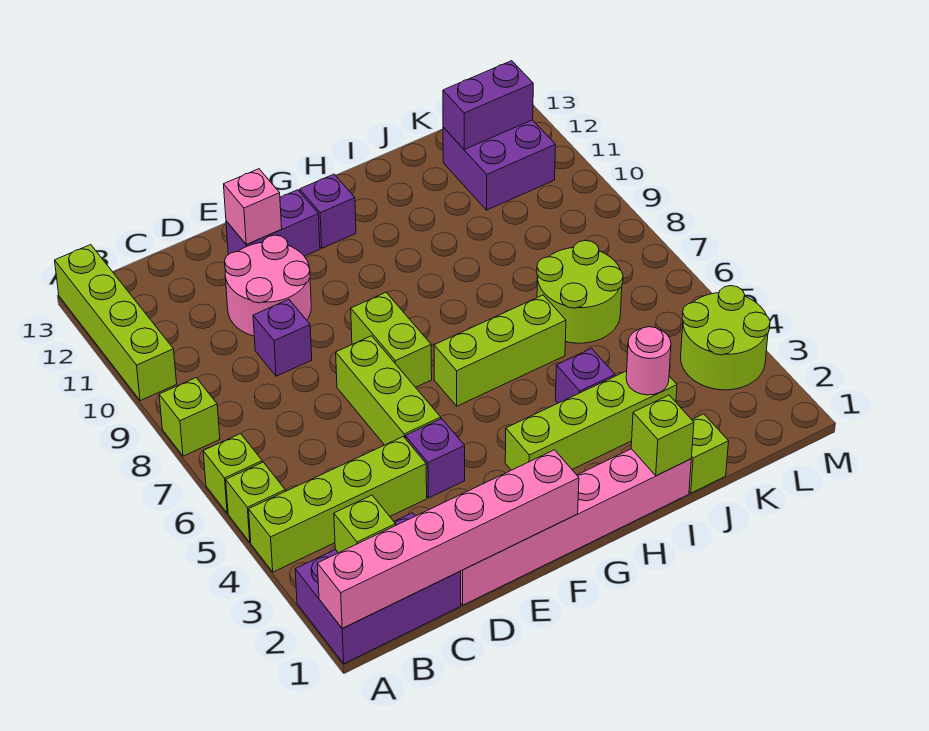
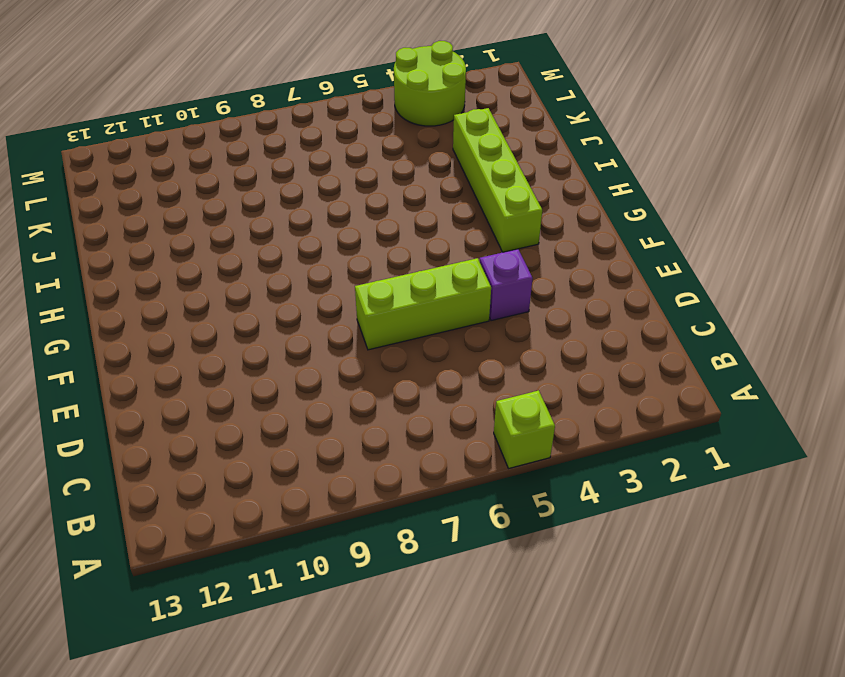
none -> purple 2x3 brick [295,513,461,664]
none -> lime 1x4 brick [249,436,427,572]
none -> lime 1x1 brick [203,434,262,513]

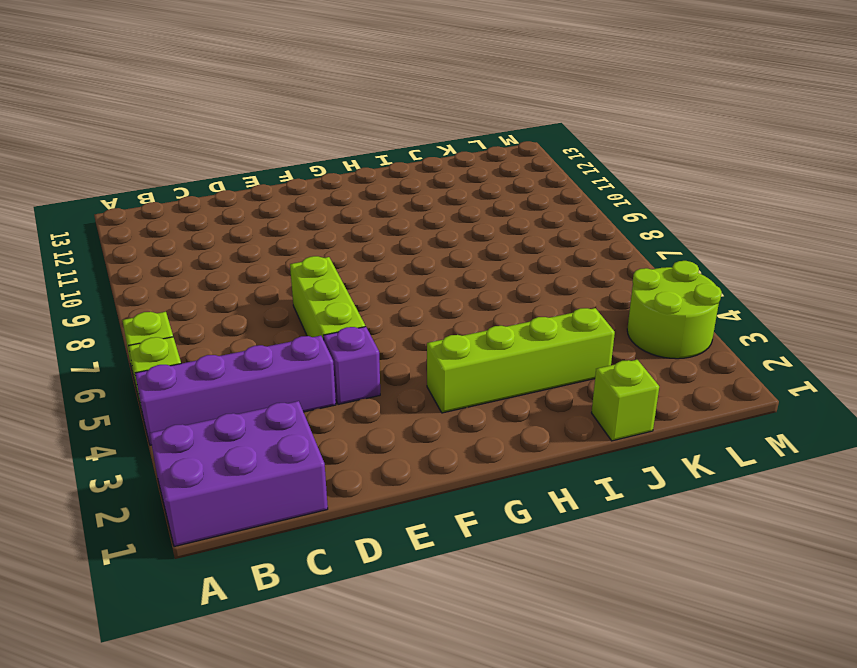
purple 1x4 brick [135,336,336,445] -> lime 1x4 brick [249,436,427,572]
none -> lime 1x1 brick [159,378,220,456]
none -> lime 1x4 brick [55,245,177,401]
none -> pink 1x6 brick [461,449,691,605]

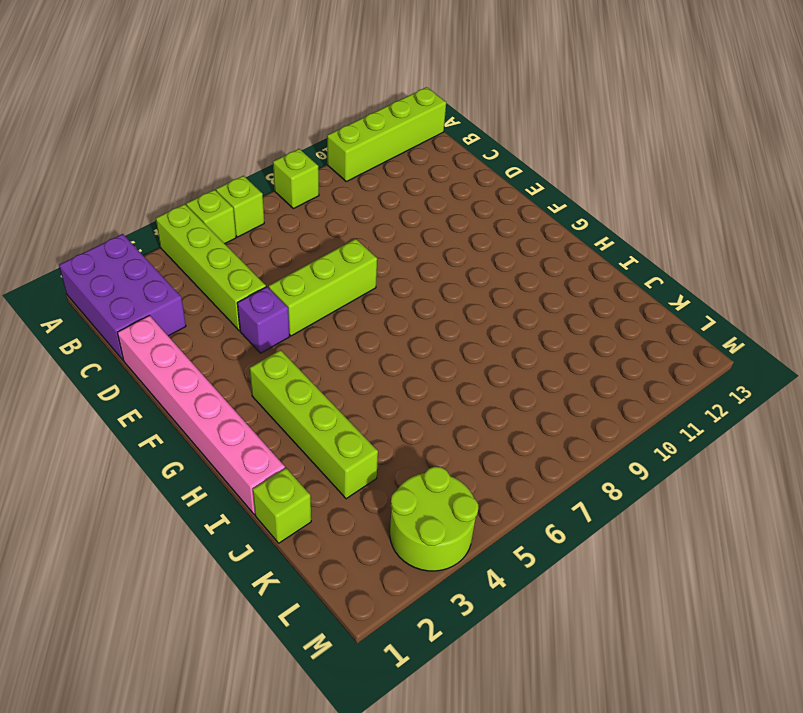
none -> purple 1x1 brick [253,299,312,376]
none -> pink 2x2 round brick [225,235,311,336]
none -> purple 1x2 brick [226,190,320,256]

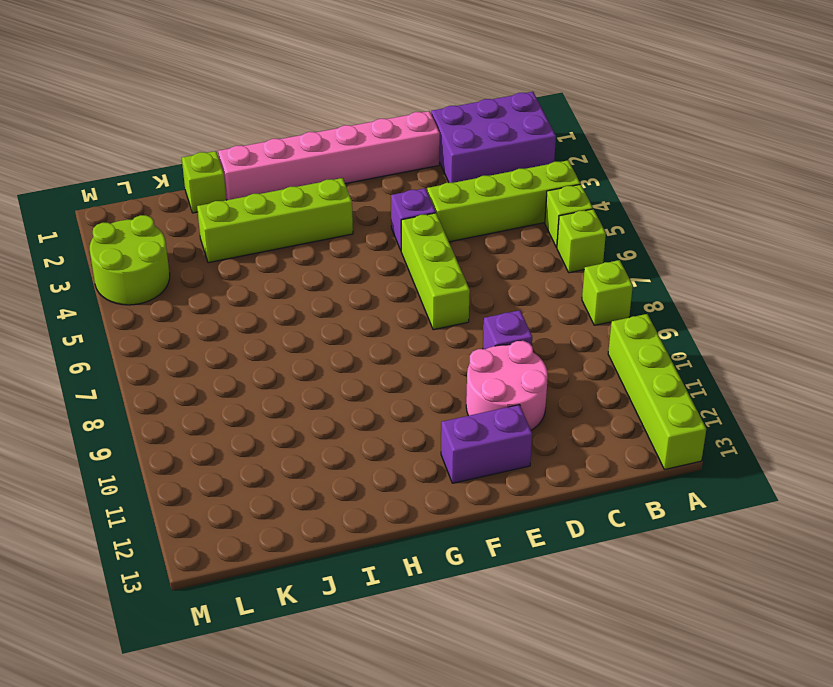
none -> lime 1x2 brick [351,292,432,387]
none -> lime 1x3 brick [434,295,566,406]
none -> purple 1x1 brick [300,174,356,248]

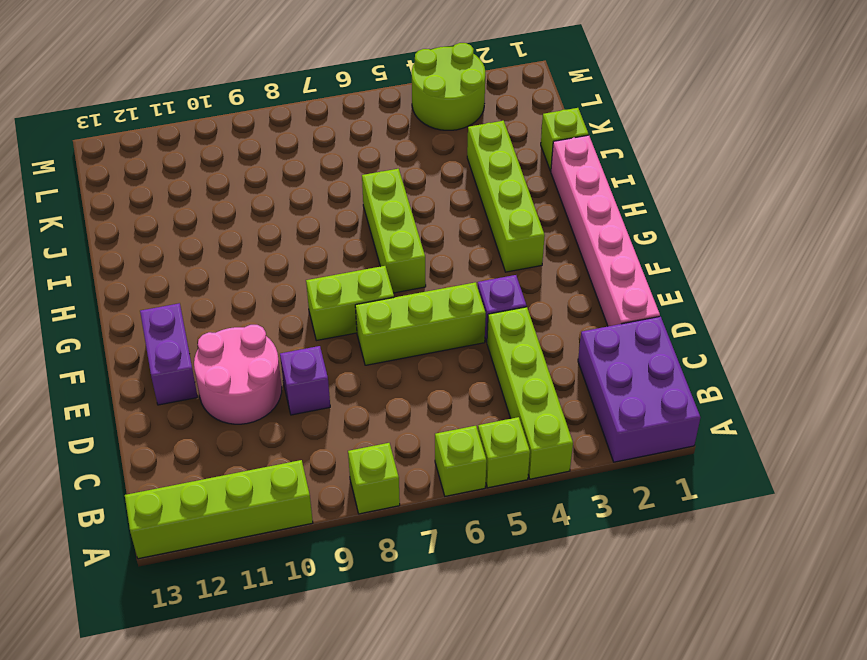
none -> purple 1x1 brick [300,174,356,248]
none -> purple 1x1 brick [555,349,615,403]
none -> lime 2x2 round brick [537,240,623,343]

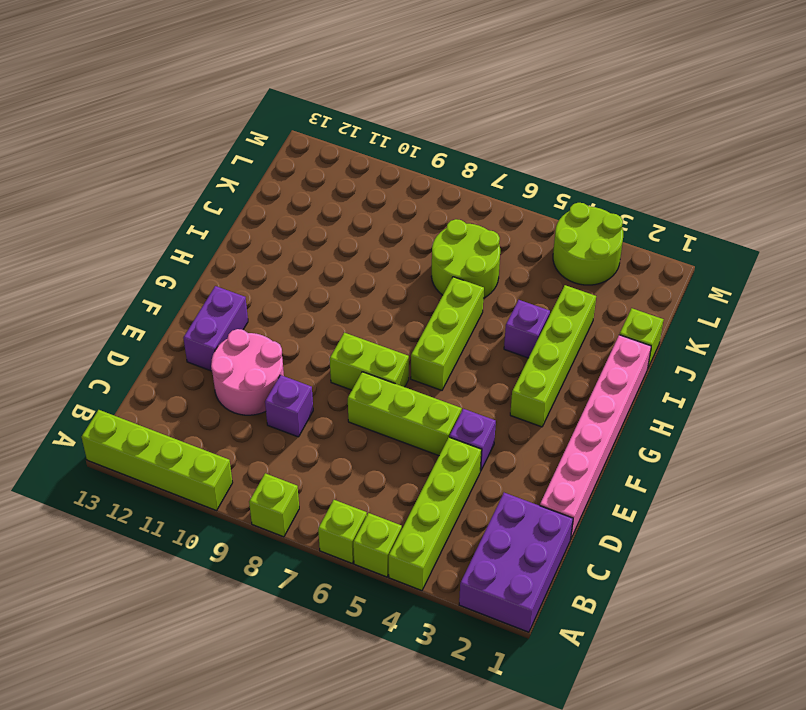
none -> purple 1x1 brick [300,174,356,248]
none -> purple 2x2 brick [443,120,556,210]
none -> pink 1x6 brick [317,450,579,628]

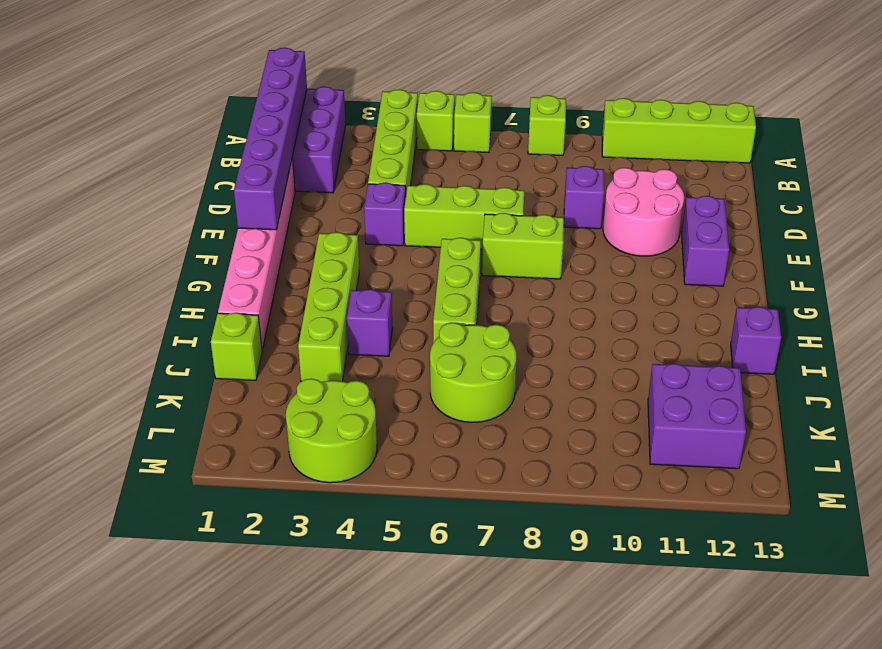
purple 1x6 brick [234,48,307,230] -> pink 1x6 brick [317,450,579,628]
purple 1x1 brick [731,307,781,374] -> purple 1x1 brick moved to [300,174,356,248]
none -> lime 1x1 brick [334,495,396,553]
none -> pink 1x1 brick [224,169,282,245]
none -> lime 1x1 brick [631,395,694,476]

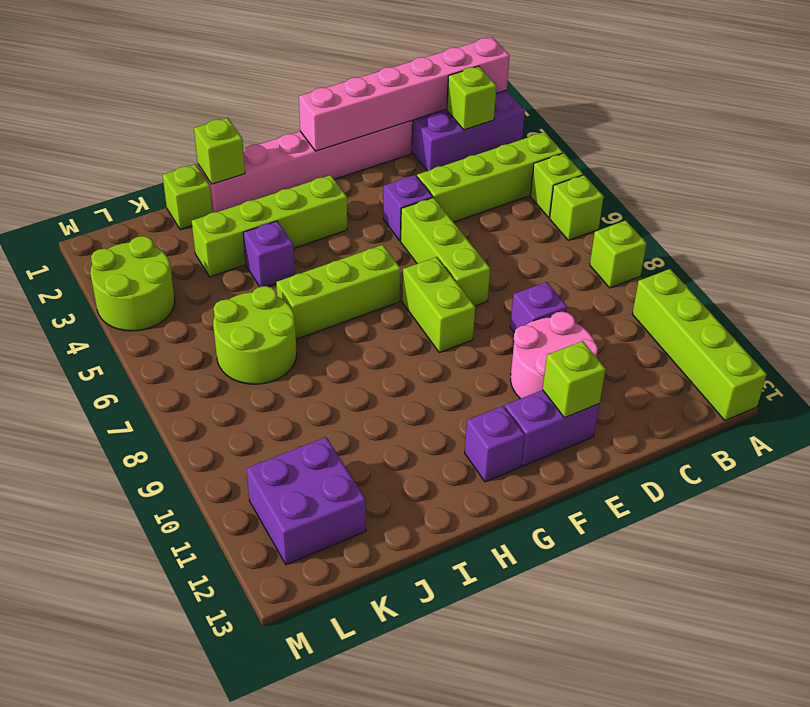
lime 1x1 brick [543,341,606,418] -> pink 1x1 brick [224,169,282,245]
none -> pink 1x1 round brick [626,327,671,395]
none -> purple 1x2 brick [443,61,533,149]

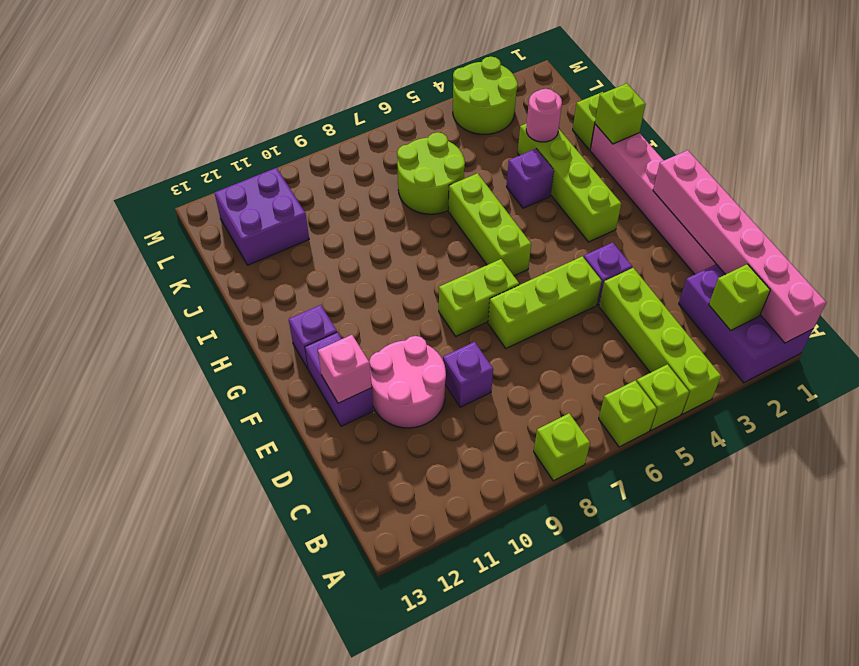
none -> lime 1x4 brick [55,245,177,401]
none -> purple 1x2 brick [443,61,533,149]

